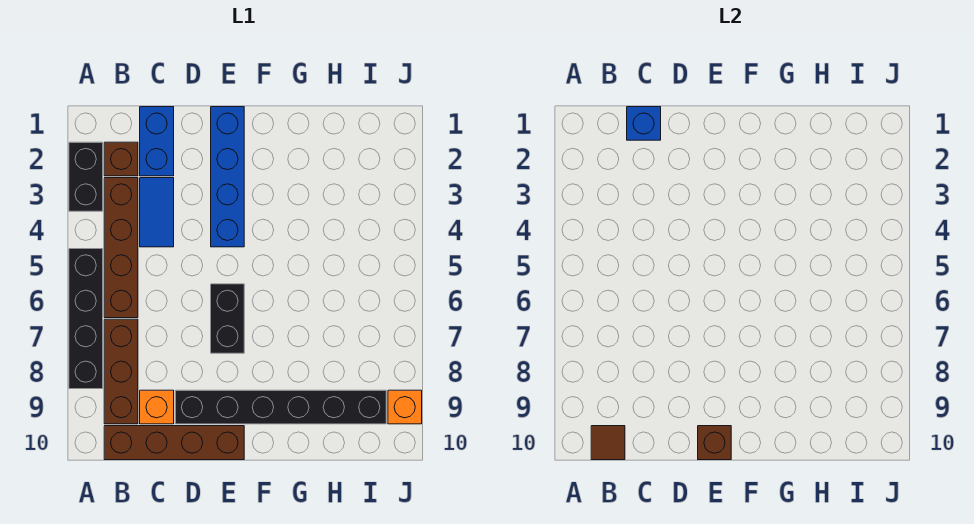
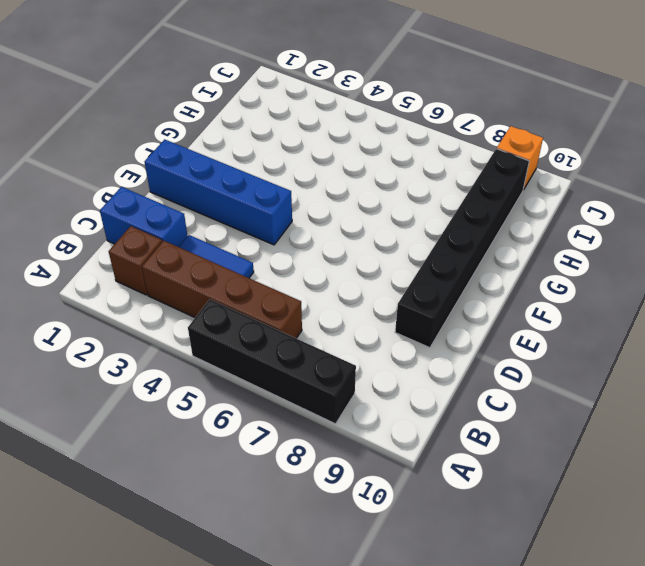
none -> black 1x2 brick [69,142,103,211]
none -> brown 1x3 brick [104,319,138,424]
none -> brown 1x4 brick [104,426,244,460]

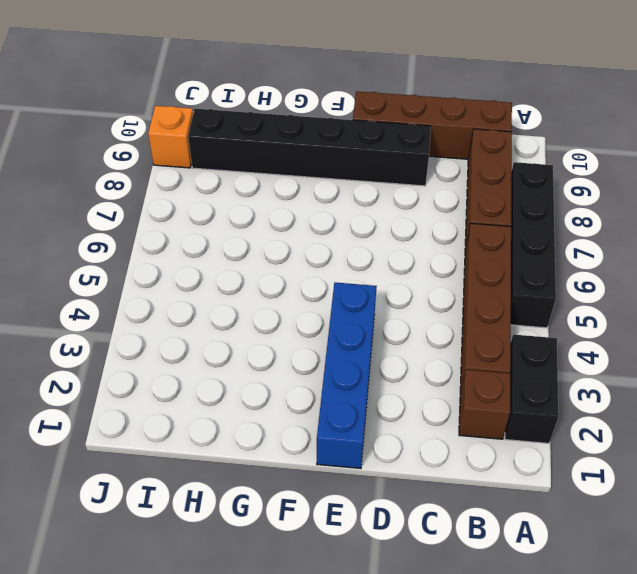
none -> blue 1x2 brick [140,107,174,176]
none -> blue 1x2 tile [140,178,174,247]
none -> orange 1x1 brick [140,390,174,424]

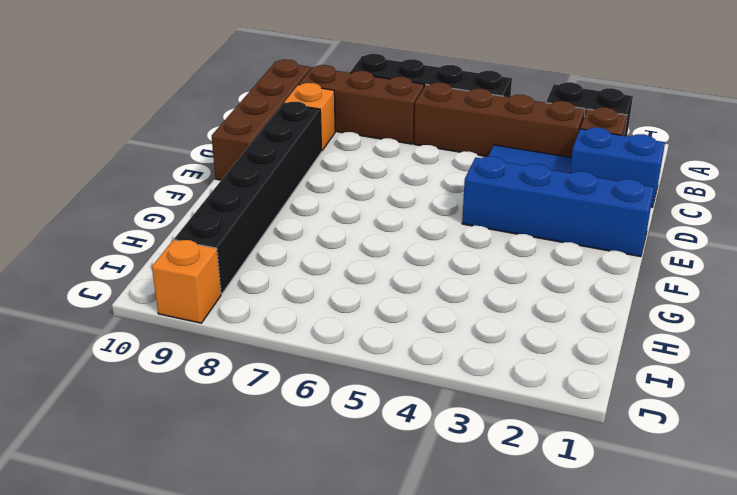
none -> black 1x2 brick [211,284,244,353]
none -> brown 1x1 tile [591,426,625,460]
none -> blue 1x1 brick [627,107,661,140]

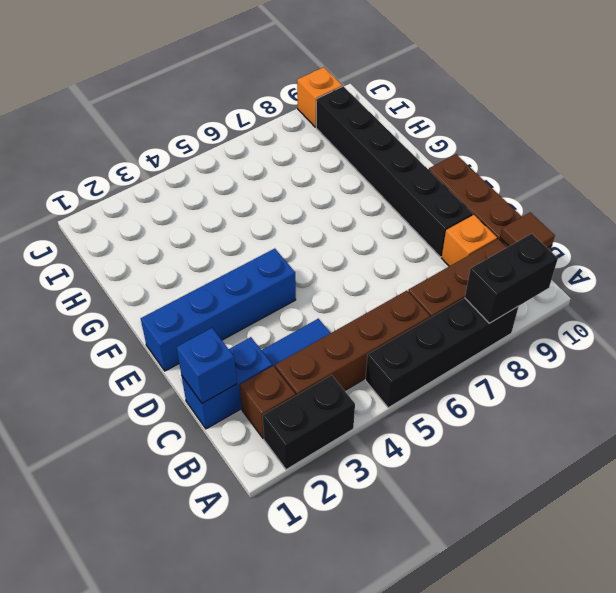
black 1x2 brick [465,234,558,323] -> black 1x2 brick moved to [211,284,244,353]
none -> brown 1x1 brick [698,426,731,460]

